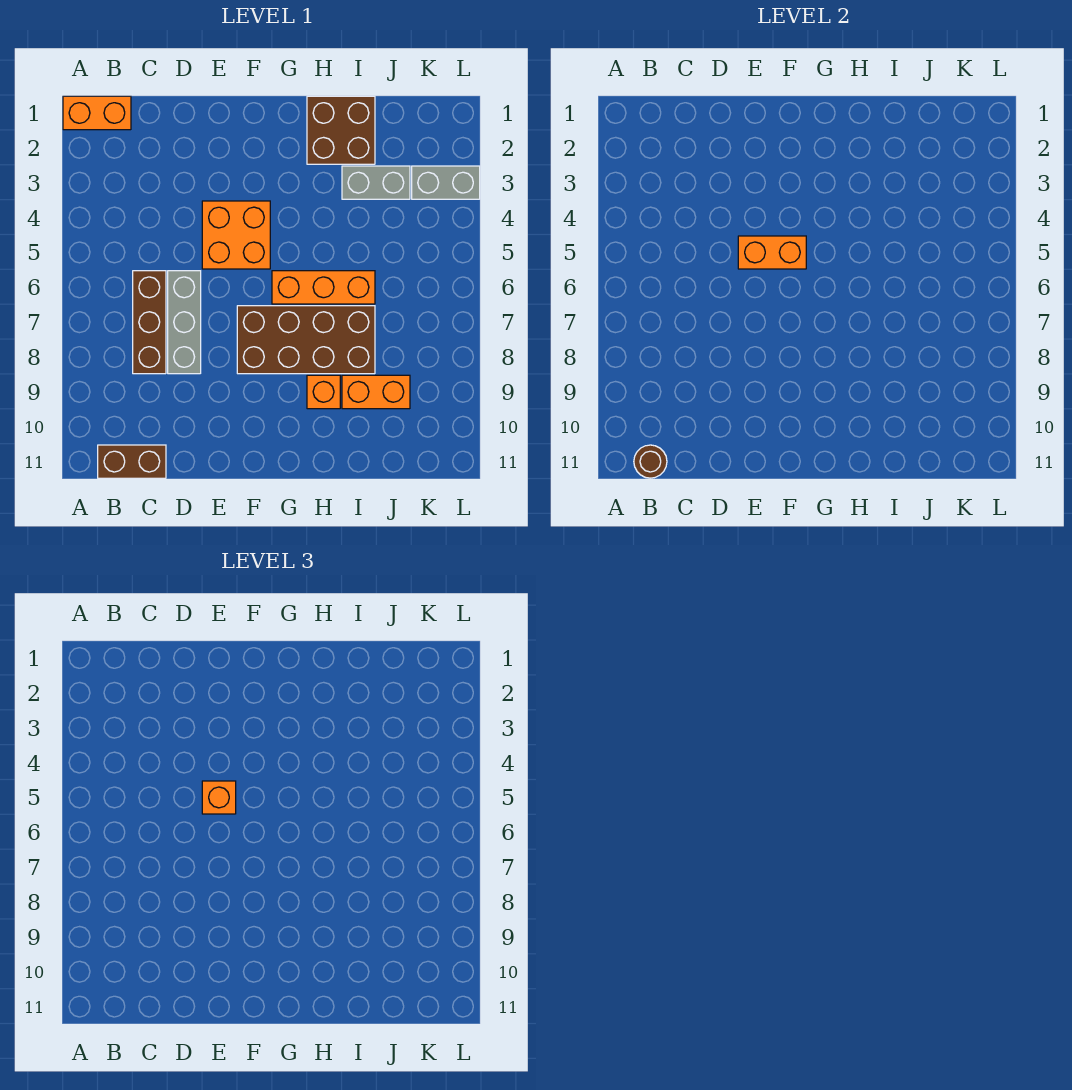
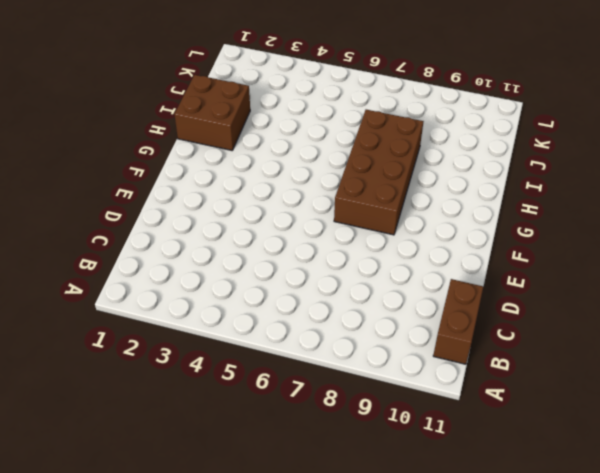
none -> orange 1x2 brick [63,96,131,130]
none -> brown 1x3 brick [133,271,166,374]
none -> grey 1x3 brick [168,271,201,374]

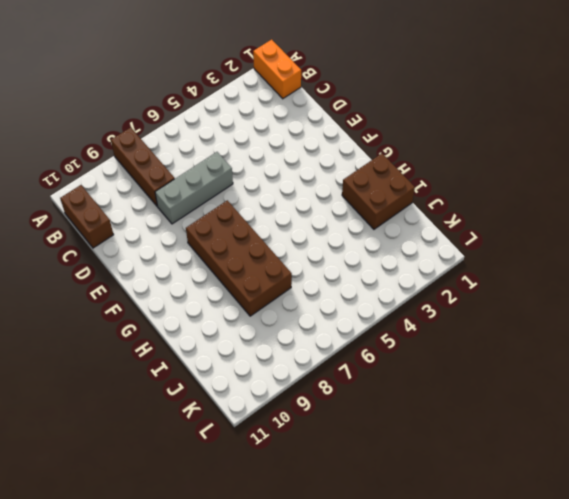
brown 1x3 brick [111,127,175,206] -> brown 1x3 brick turned to [133,271,166,374]
none -> orange 2x2 brick [202,201,270,269]
none -> orange 1x3 brick [272,271,375,304]
none -> orange 1x1 brick [307,375,340,409]

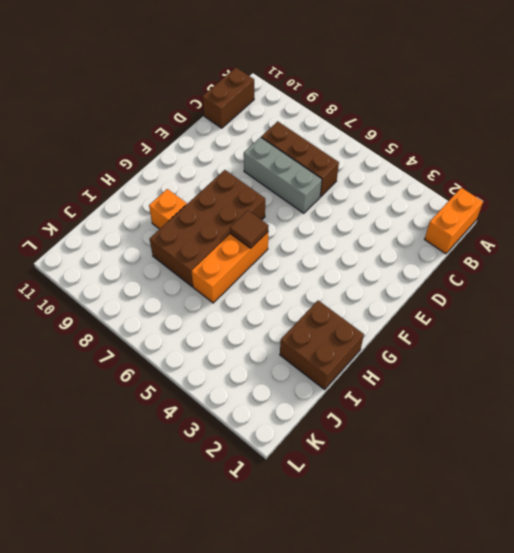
brown 1x1 tile [230,211,269,248] -> none
none -> orange 2x2 brick [202,201,270,269]
none -> grey 1x2 brick [342,166,410,199]
none -> orange 1x2 brick [342,375,410,409]

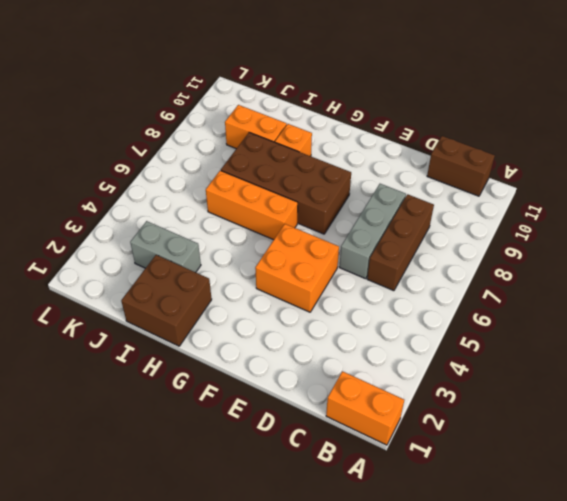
none -> grey 1x2 brick [412,166,480,199]
none -> brown 1x1 round brick [634,445,667,478]
none -> orange 1x2 brick [738,236,806,269]

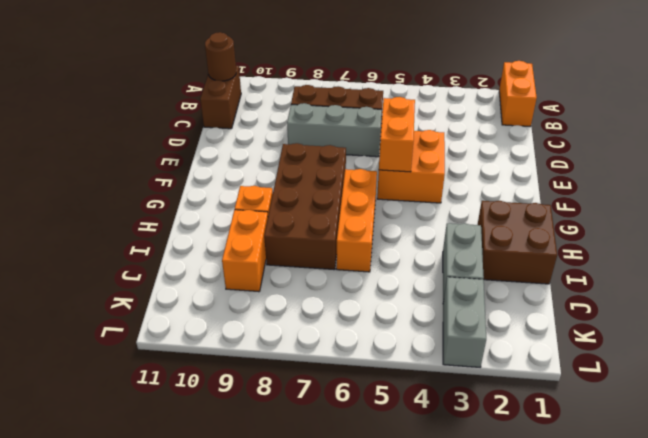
none -> orange 1x1 brick [202,781,236,814]

